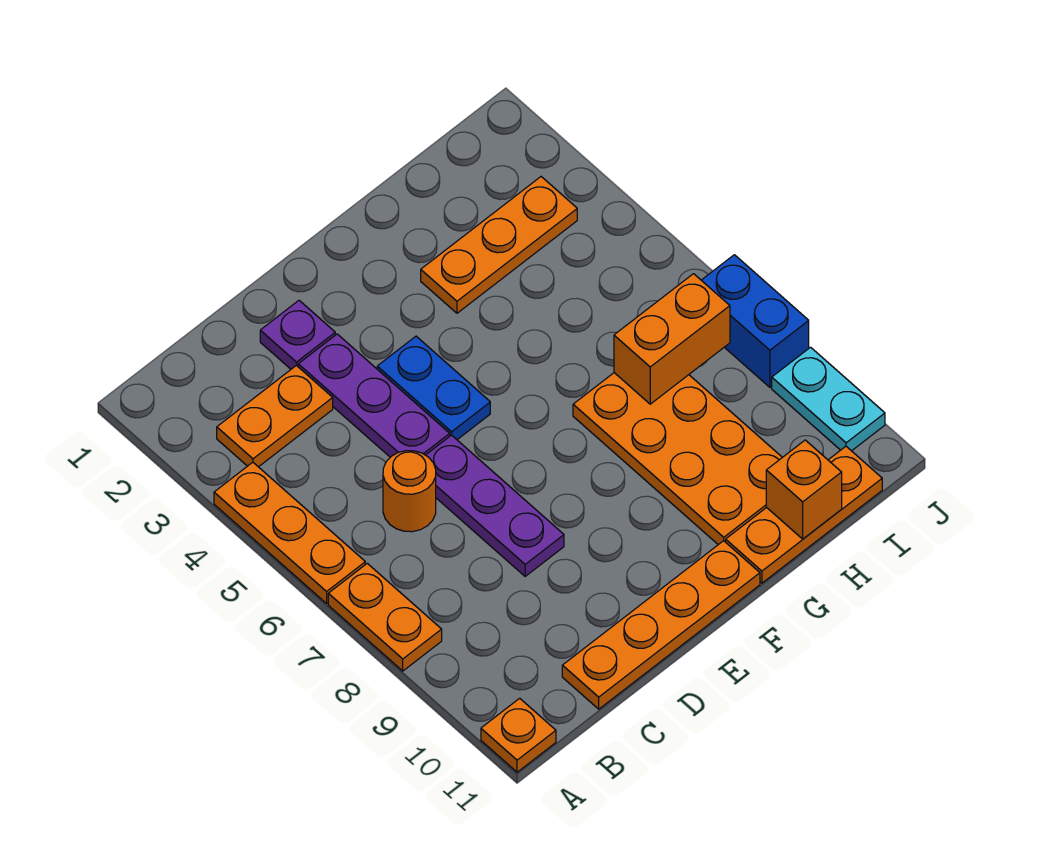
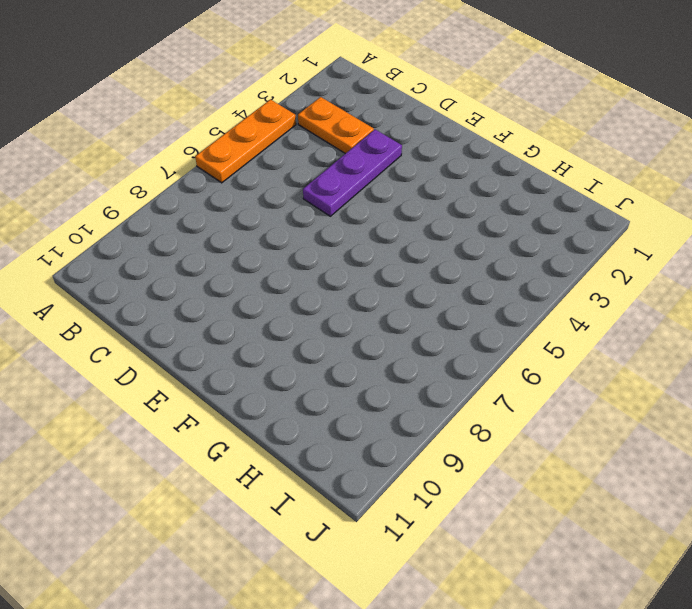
none -> orange 1x2 plate [328,563,442,671]
none -> orange 1x1 plate [481,698,556,772]
none -> orange 1x1 round brick [383,451,436,532]

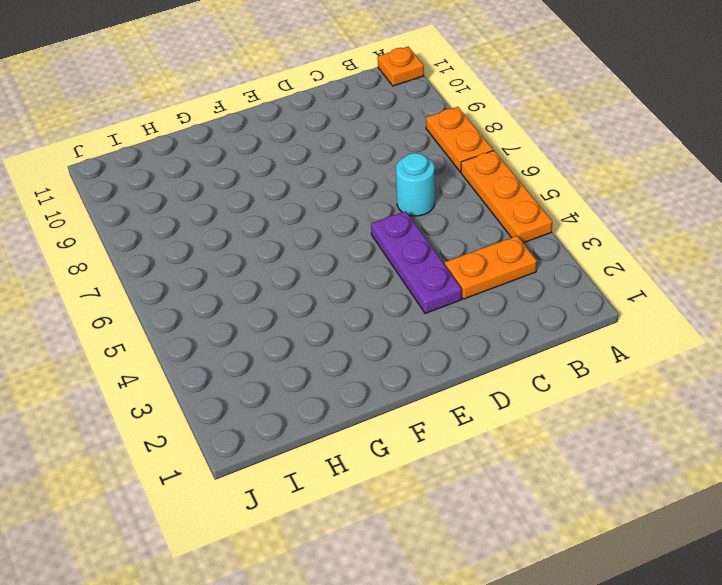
cyan 1x1 round brick [396,153,435,216] -> orange 1x1 round brick [383,451,436,532]
none -> orange 1x4 plate [562,541,760,709]
none -> purple 1x1 plate [260,301,335,369]
none -> purple 1x3 plate [426,435,564,576]

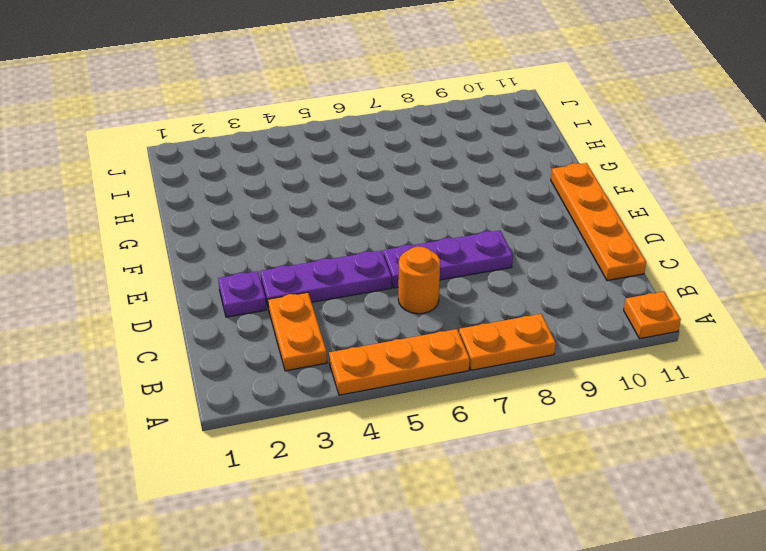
none -> blue 1x2 plate [377,336,490,440]
none -> orange 1x3 plate [421,177,577,313]
none -> orange 2x4 plate [573,373,782,545]

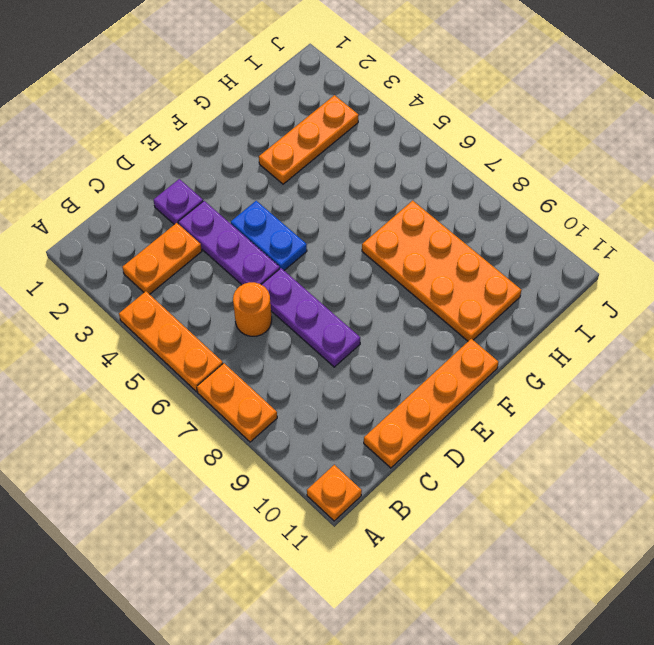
none -> orange 1x3 plate [726,446,882,583]
none -> blue 1x2 brick [701,255,809,387]
none -> cyan 1x2 plate [772,347,885,451]

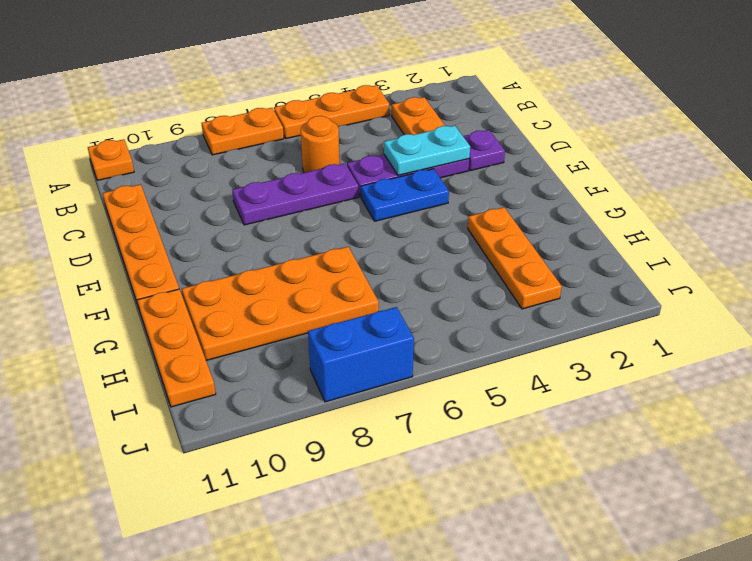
cyan 1x2 plate [384,125,470,175] -> cyan 1x2 plate moved to [772,347,885,451]
none -> orange 1x2 brick [614,274,730,404]
none -> orange 1x1 brick [766,440,842,539]

